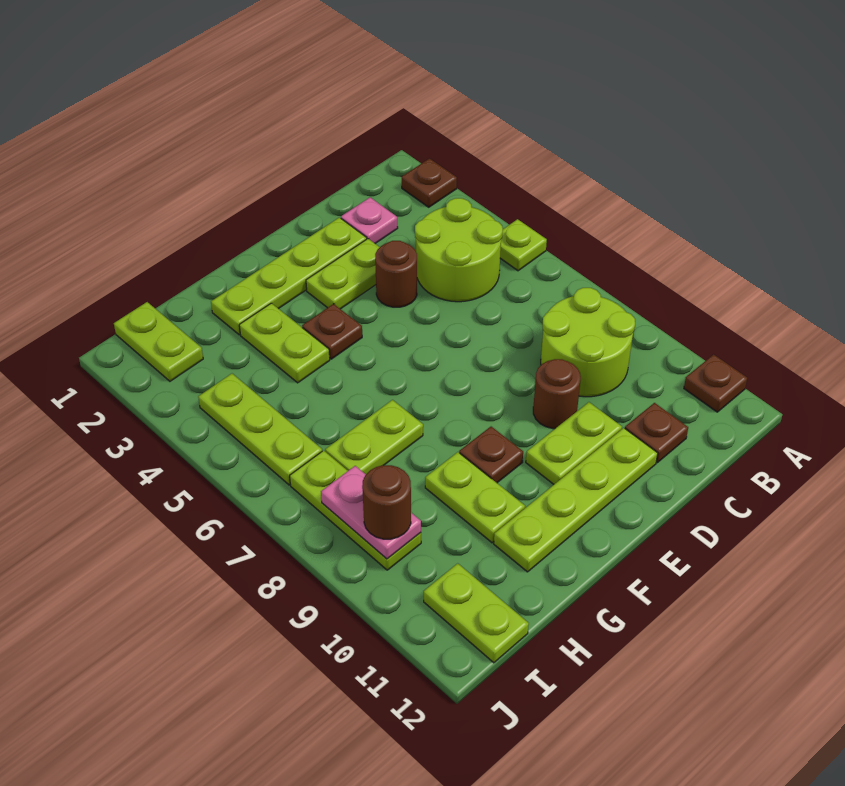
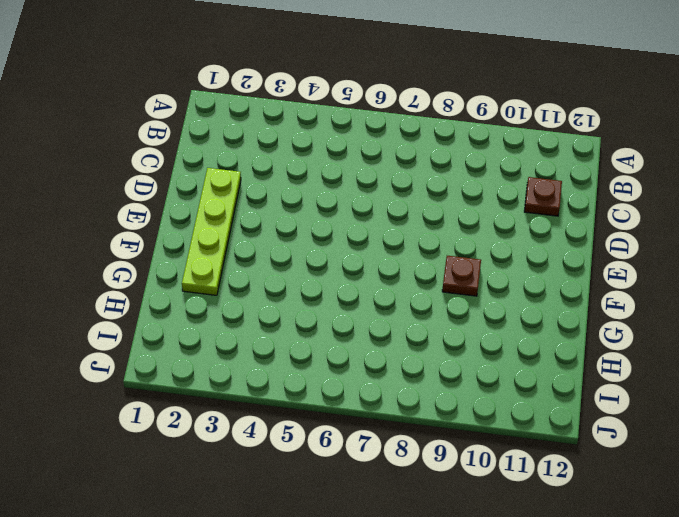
none -> brown 1x1 plate [402,159,457,207]
none -> lime 1x1 plate [500,219,547,271]
none -> brown 1x1 plate [684,354,747,412]

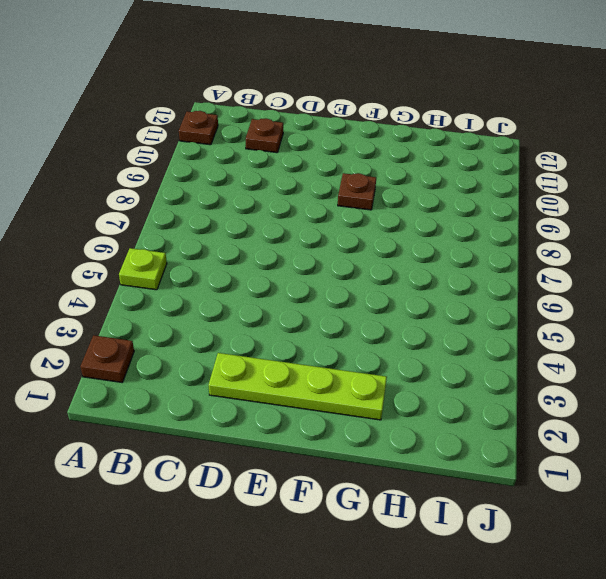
none -> lime 2x2 round brick [415,198,503,302]
none -> lime 2x2 round brick [541,288,635,397]
none -> pink 1x1 plate [341,197,398,243]

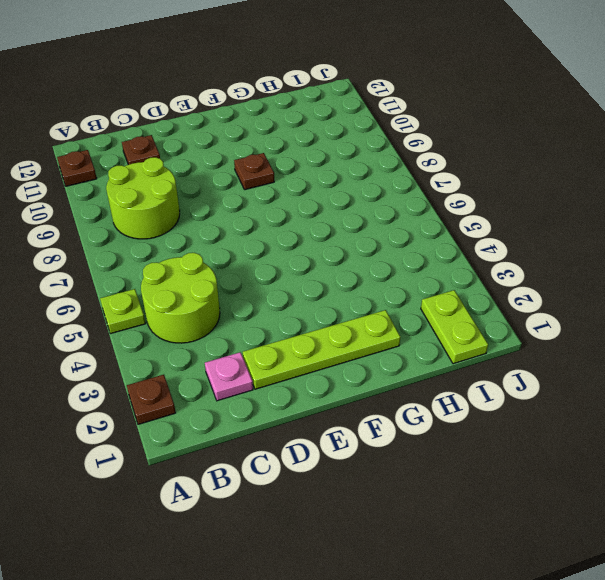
none -> lime 1x2 plate [306,239,380,309]
none -> brown 1x1 round brick [375,241,417,307]
none -> brown 1x1 round brick [533,359,581,429]

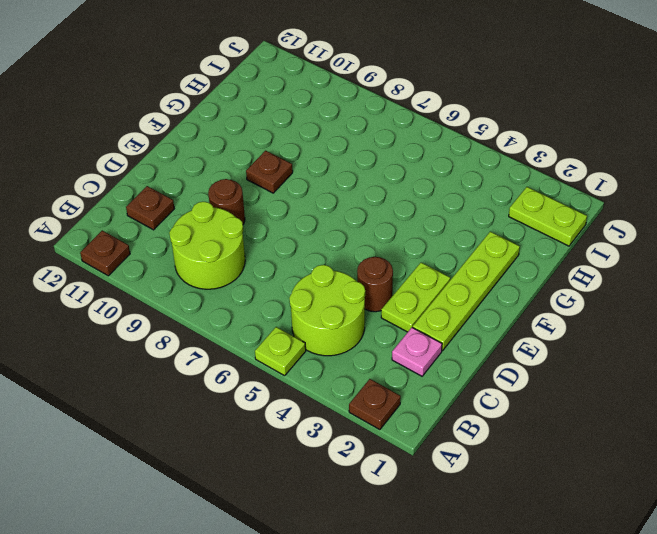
none -> lime 1x2 plate [526,402,622,484]
none -> lime 1x4 plate [494,428,658,572]
none -> brown 1x1 plate [302,304,362,359]

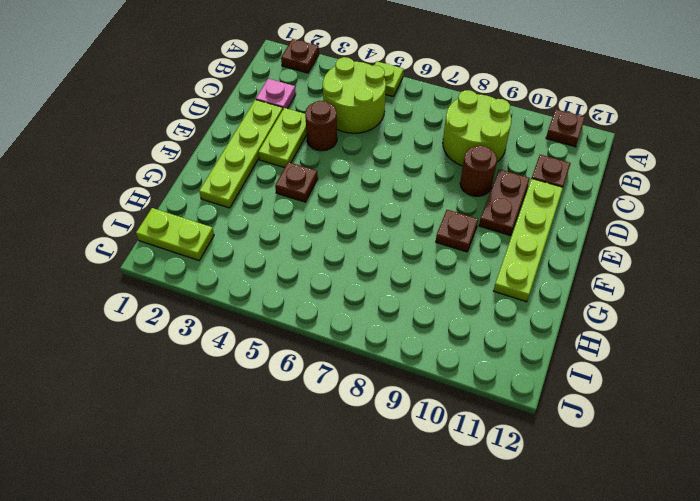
brown 1x2 plate [479,169,530,236] -> lime 1x2 plate [526,402,622,484]
none -> lime 1x2 plate [239,303,330,383]
none -> lime 1x2 plate [325,400,423,474]
none -> lime 1x2 plate [425,452,525,543]

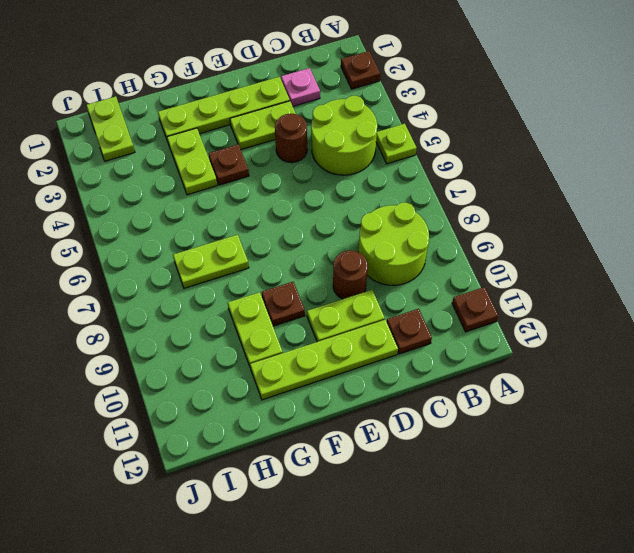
none -> lime 1x3 plate [198,374,322,485]
none -> lime 1x3 plate [290,450,421,570]
none -> lime 1x2 plate [424,563,529,663]

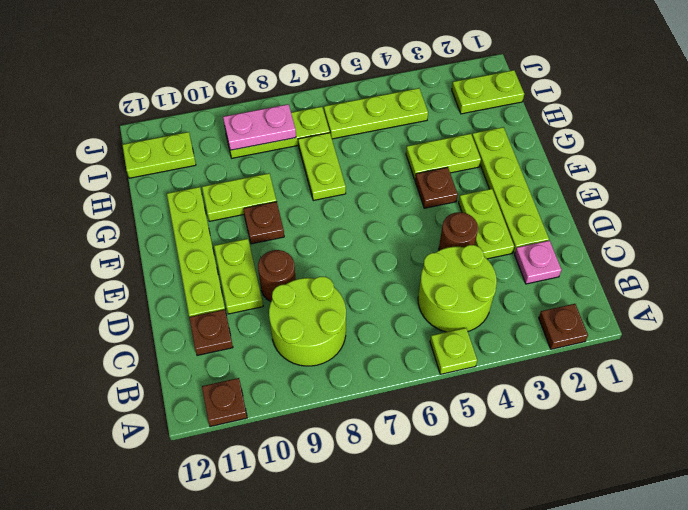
none -> brown 1x1 round brick [362,465,411,539]

